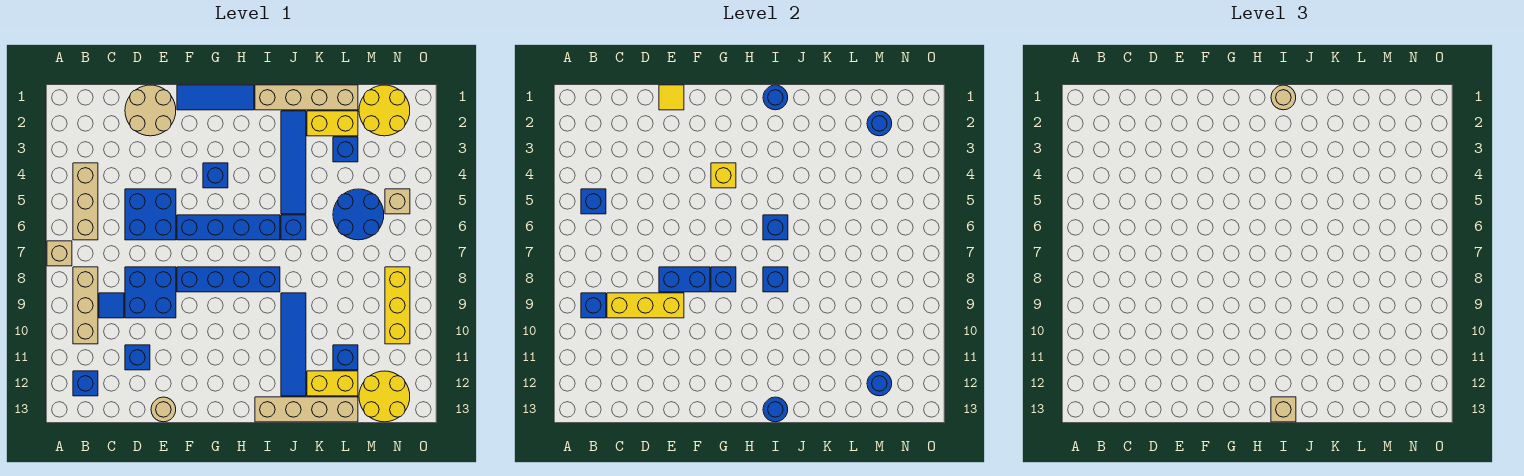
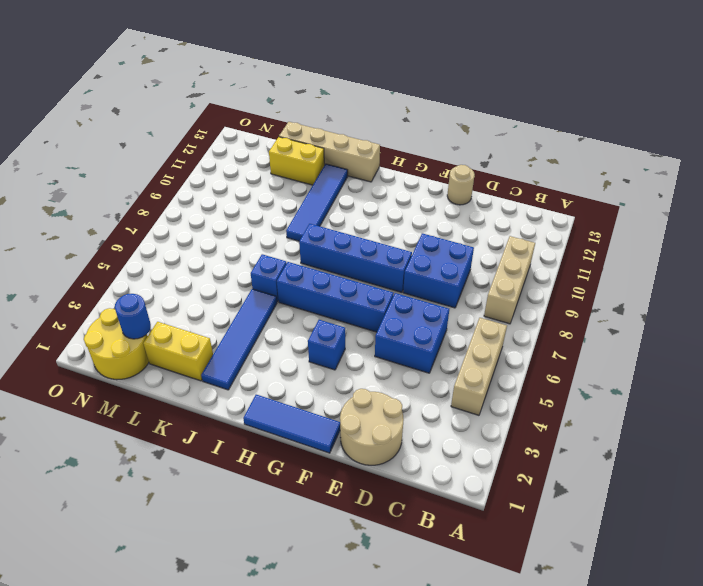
none -> tan 1x1 brick [47,241,72,266]
none -> blue 1x1 brick [73,371,98,396]
none -> blue 1x1 tile [99,293,124,318]
none -> blue 1x1 brick [125,345,150,370]

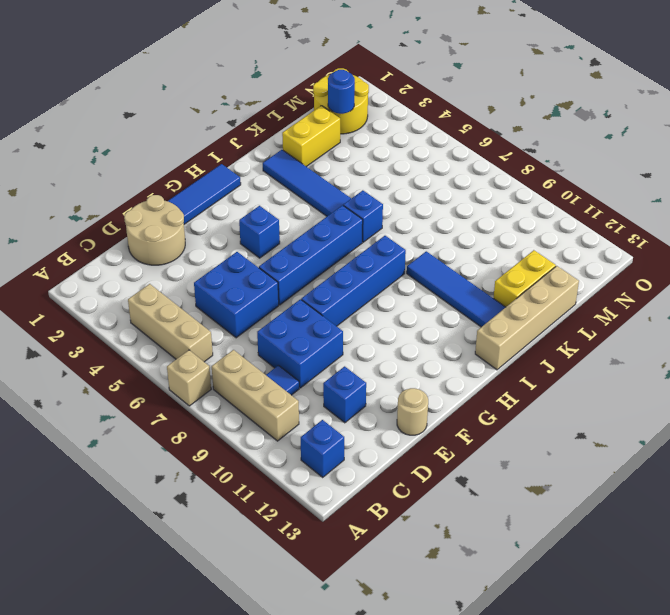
none -> tan 1x4 brick [255,85,358,110]
none -> blue 1x1 brick [333,137,358,162]
none -> blue 2x2 round brick [333,189,384,240]
none -> blue 1x1 brick [333,345,358,370]

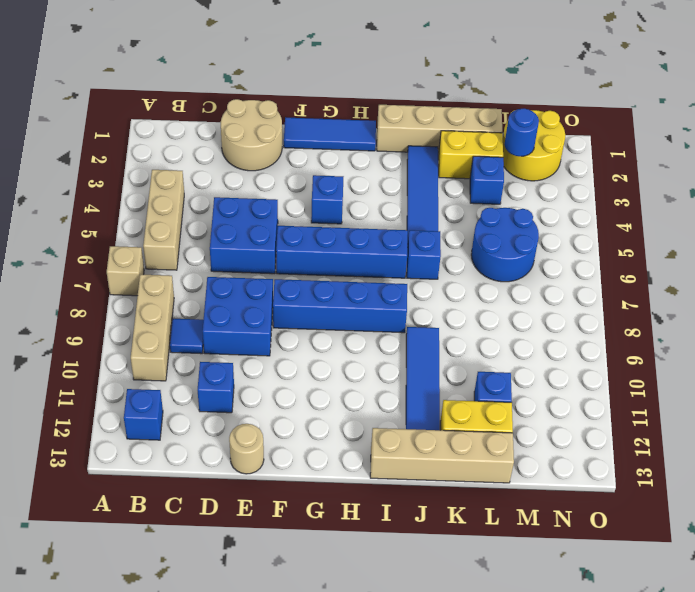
none -> yellow 2x2 round brick [359,371,410,422]
none -> tan 1x1 brick [385,189,410,214]
none -> yellow 1x3 brick [385,267,410,344]
none -> blue 1x1 brick [581,189,606,214]

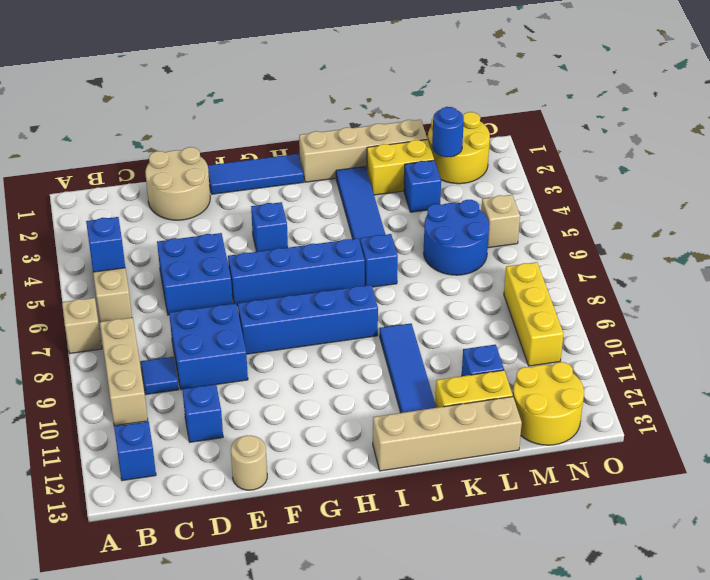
none -> blue 1x1 brick [581,293,606,318]
none -> yellow 1x3 brick [607,293,684,318]
none -> yellow 1x1 tile [659,85,684,110]
none -> blue 1x2 brick [659,267,710,292]

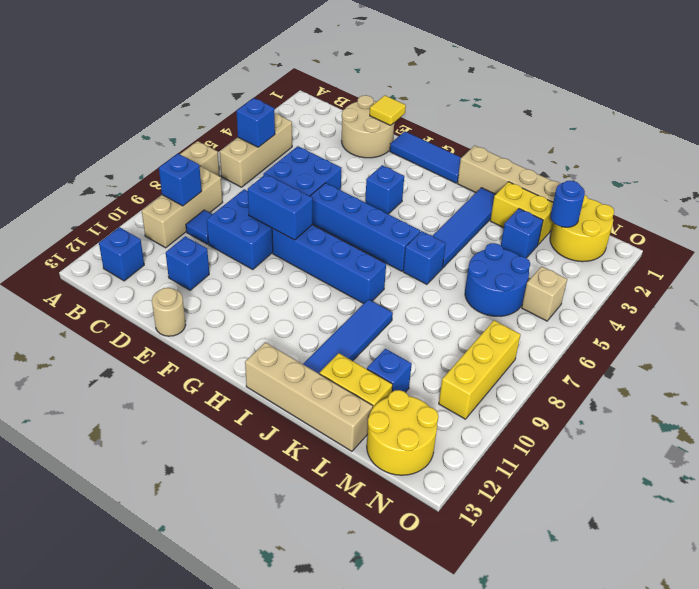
none -> yellow 1x3 brick [607,293,684,318]
none -> yellow 1x1 brick [711,163,736,188]
none -> blue 1x1 brick [711,267,736,292]
none -> blue 1x1 round brick [763,85,788,110]

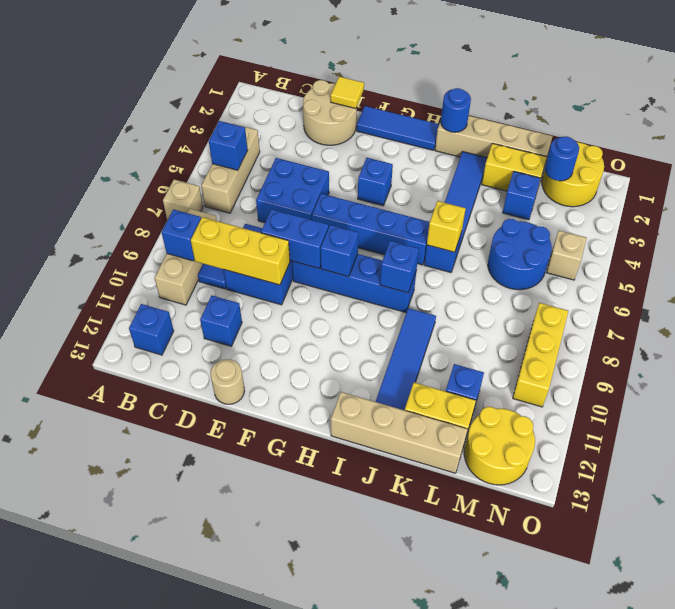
yellow 1x1 brick [427,201,466,252] -> yellow 1x1 brick moved to [711,163,736,188]
none -> blue 1x1 brick [763,215,788,240]
none -> blue 1x1 round brick [763,397,788,422]
none -> blue 1x1 round brick [867,371,892,396]
none -> tan 1x1 round brick [1271,85,1296,110]

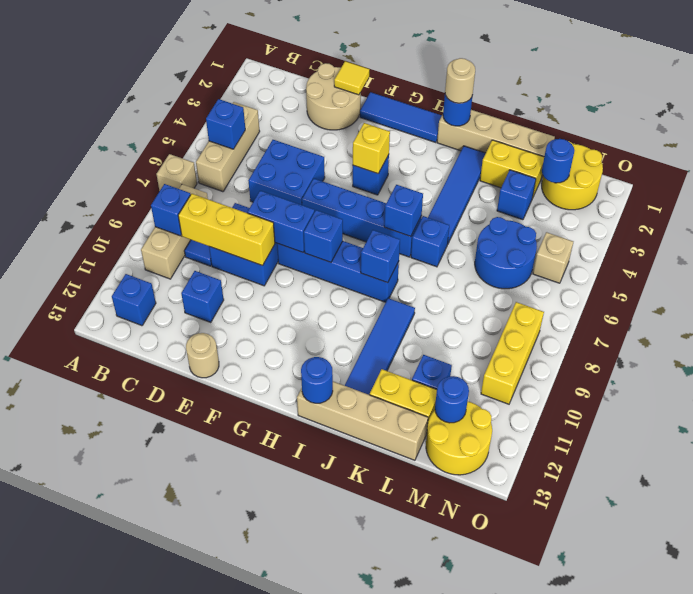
none -> tan 1x1 brick [1271,397,1296,422]

